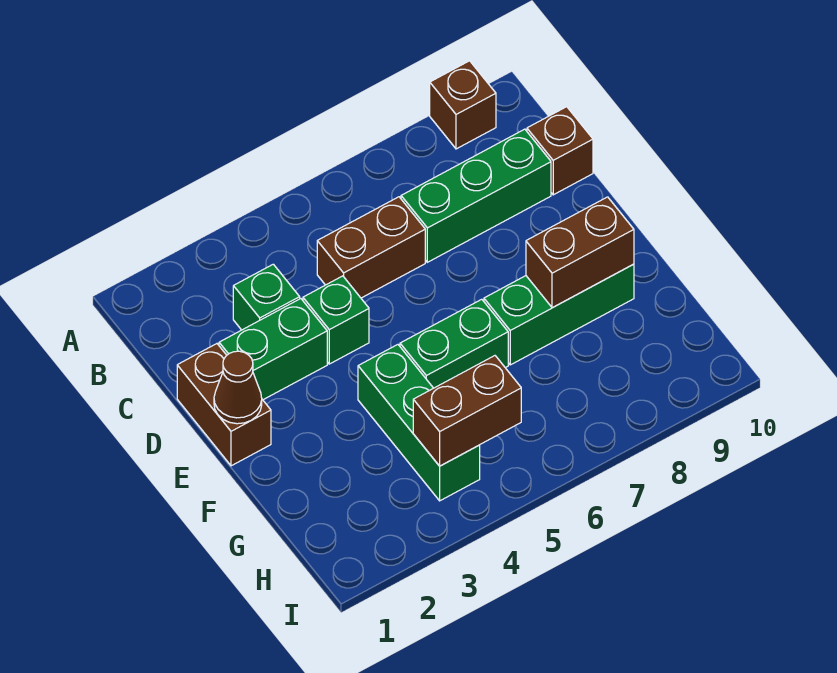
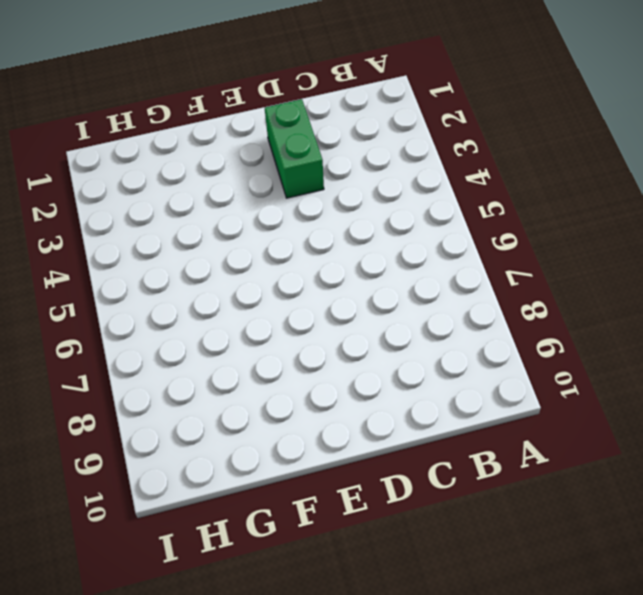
none -> brown 1x1 brick [430,61,496,149]
none -> green 1x1 brick [233,264,300,330]
none -> brown 1x2 brick [317,197,425,298]

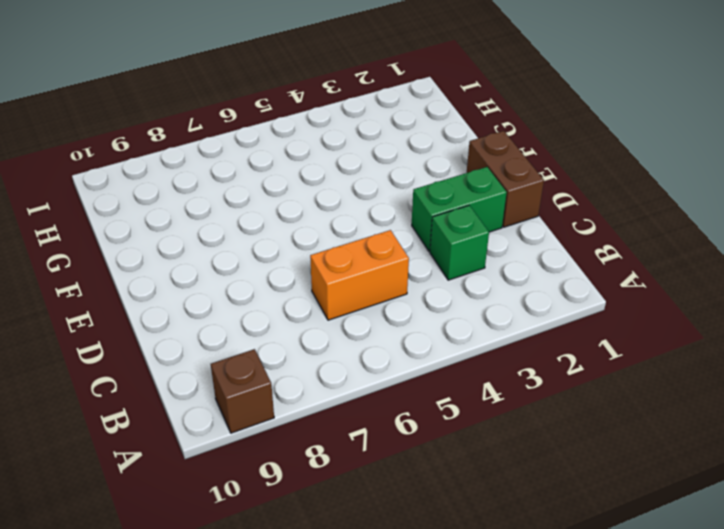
orange 1x2 brick [310,230,409,320] -> brown 1x2 brick [317,197,425,298]
none -> green 1x3 brick [401,129,551,262]
none -> brown 1x1 brick [527,107,593,195]
none -> green 1x1 brick [303,276,369,364]

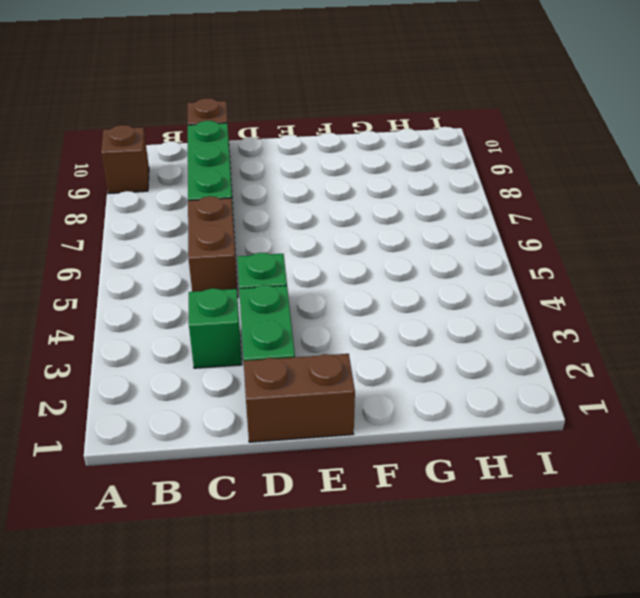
none -> green 1x3 brick [358,345,480,501]
none -> green 1x2 brick [400,299,508,388]
none -> green 1x3 brick [484,264,634,365]

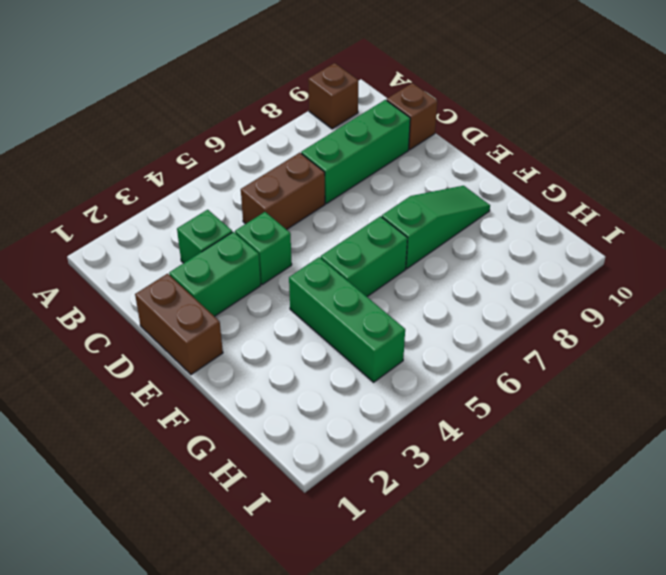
green 1x3 slope [382,186,490,269] -> green 1x3 brick [484,264,634,365]
none -> brown 1x1 cone [214,351,262,424]
none -> brown 1x2 brick [526,197,634,308]
none -> brown 1x2 brick [413,356,521,466]

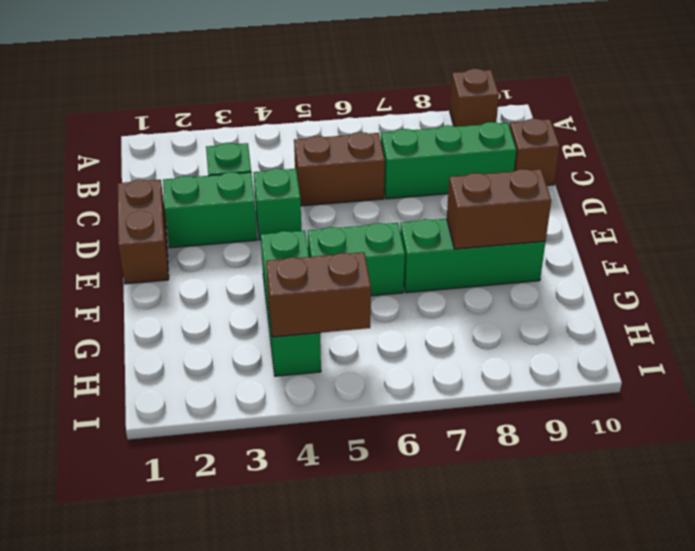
none -> brown 1x1 cone [214,351,262,424]

